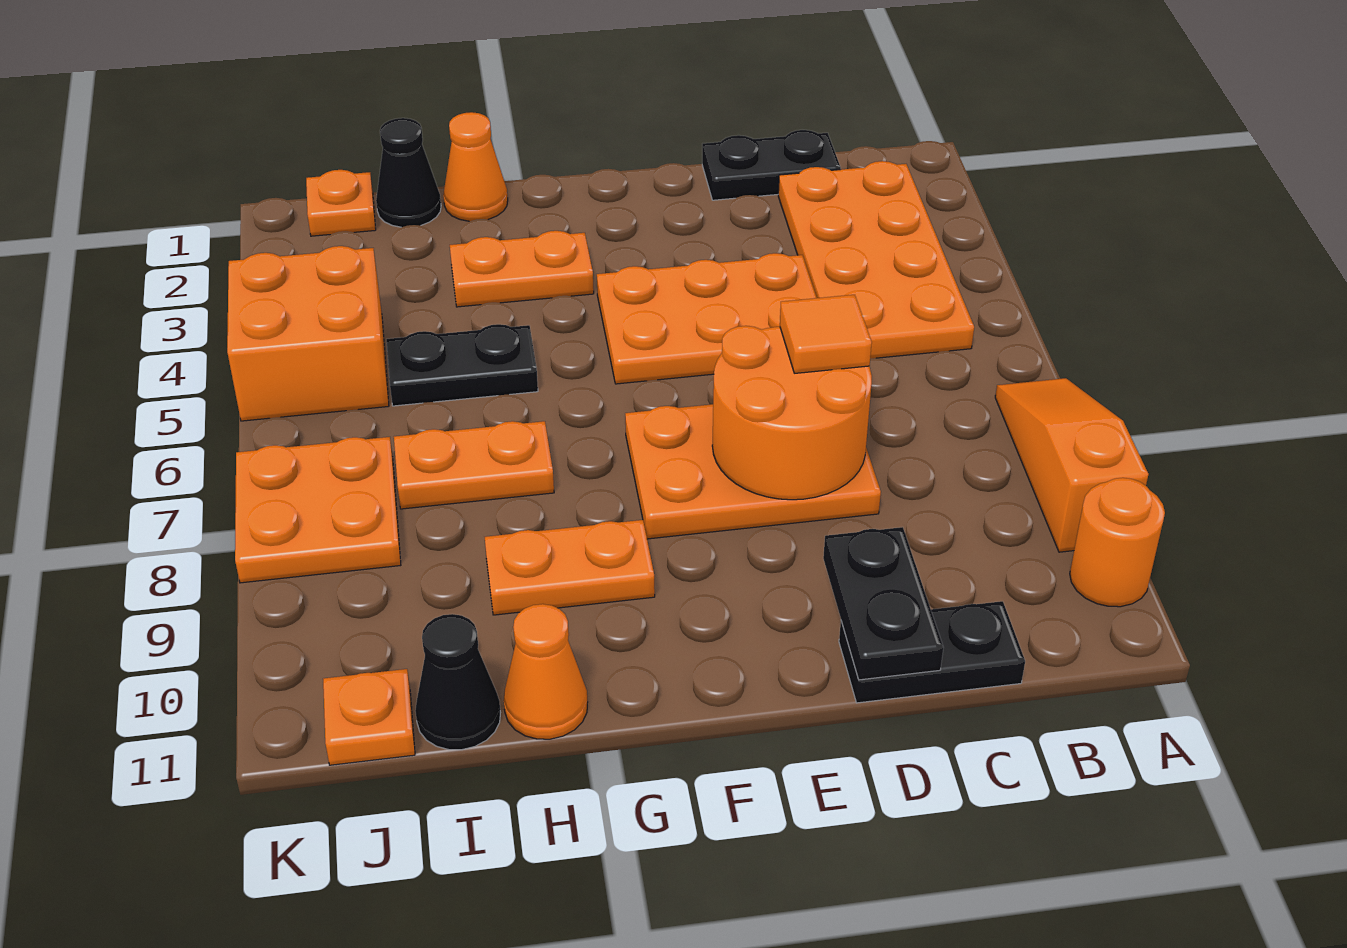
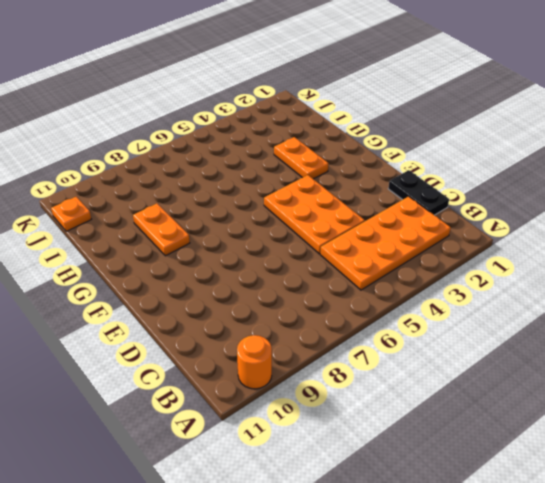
none -> orange 1x3 slope [995,378,1149,552]
none -> black 1x2 plate [839,601,1025,703]
none -> orange 2x3 plate [625,404,881,539]

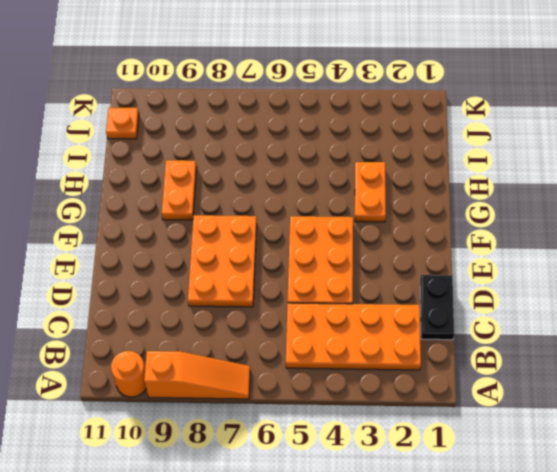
none -> black 1x2 plate [839,601,1025,703]
none -> orange 1x1 cone [443,112,508,221]
none -> black 1x2 plate [386,324,538,406]

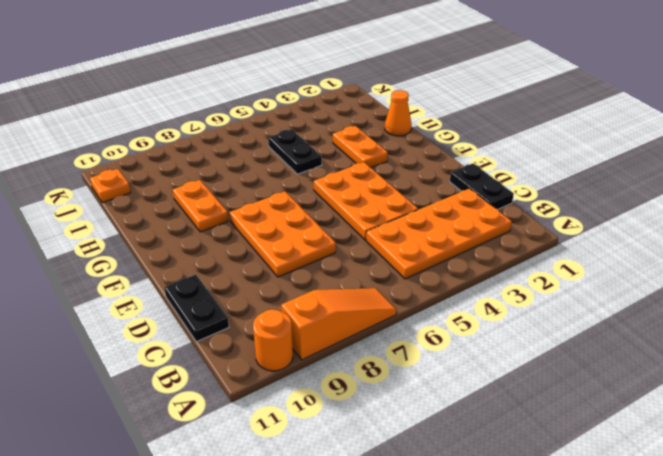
none -> orange 1x2 plate [394,421,554,509]
none -> orange 1x1 cone [504,604,588,739]
none -> black 1x1 cone [376,118,441,227]

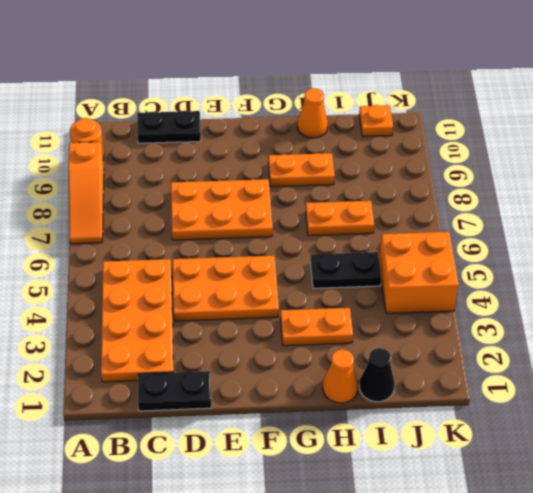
none -> black 1x1 cone [415,614,500,750]
none -> orange 1x1 plate [306,170,376,236]
none -> orange 2x2 plate [235,437,401,583]

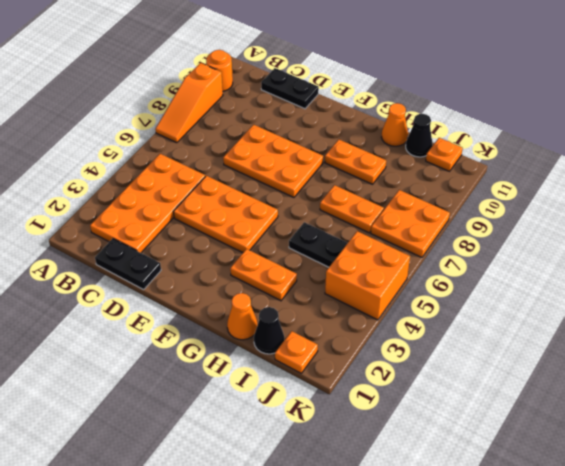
none -> orange 2x2 round brick [712,326,872,500]
none -> black 1x2 plate [823,527,943,680]
none -> orange 1x1 tile [780,295,872,373]

